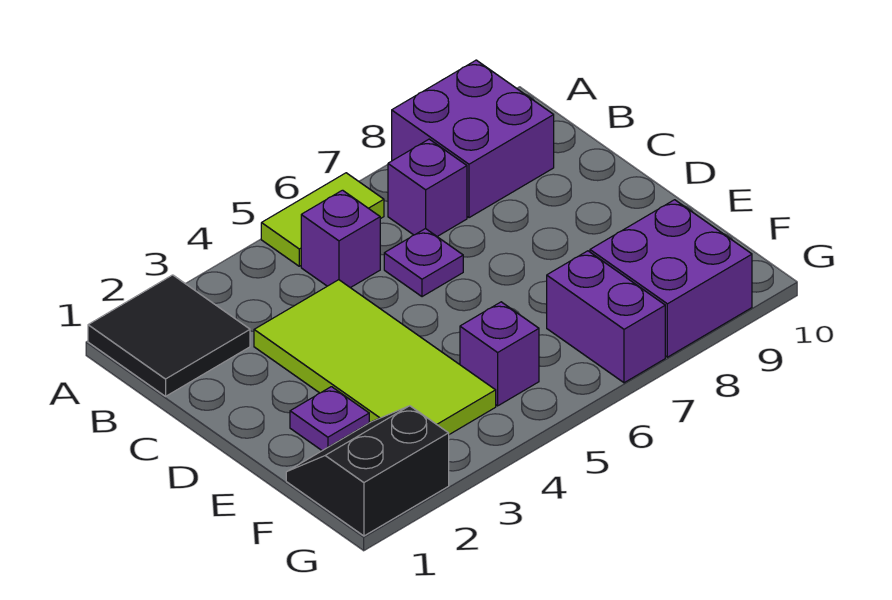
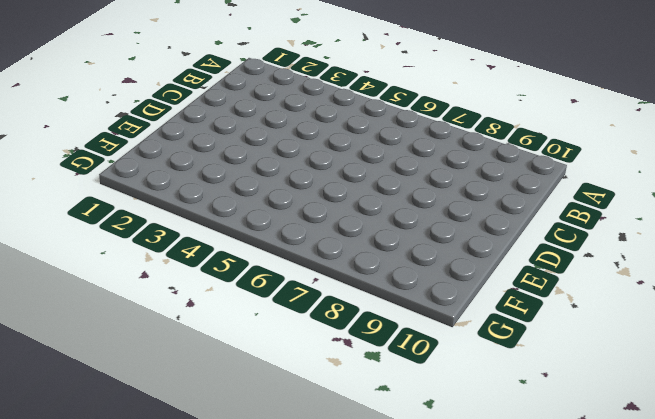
none -> black 2x2 tile [88,275,250,396]
none -> lime 1x2 tile [261,173,384,266]
none -> purple 2x2 brick [392,60,554,218]

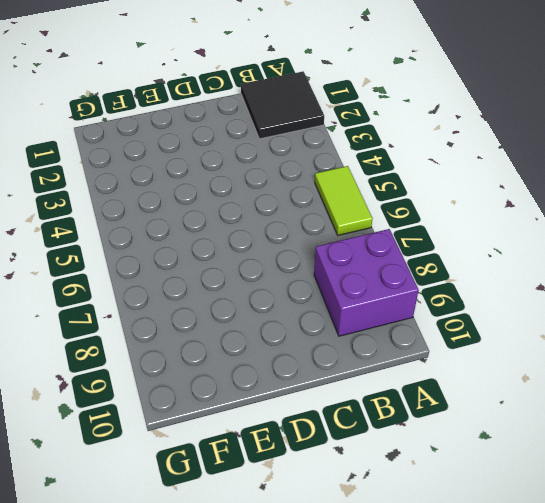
none -> purple 1x1 brick [301,190,380,288]
none -> purple 1x1 brick [388,139,467,236]
none -> lime 2x4 tile [254,280,496,434]

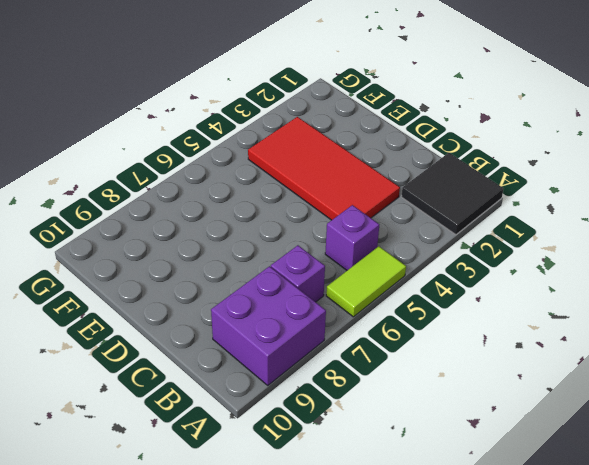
red 2x4 tile [248,117,400,220] -> lime 2x4 tile [254,280,496,434]
none -> purple 1x1 plate [384,228,463,297]
none -> purple 1x1 plate [290,387,369,451]
none -> black 2x2 slope [286,406,449,536]

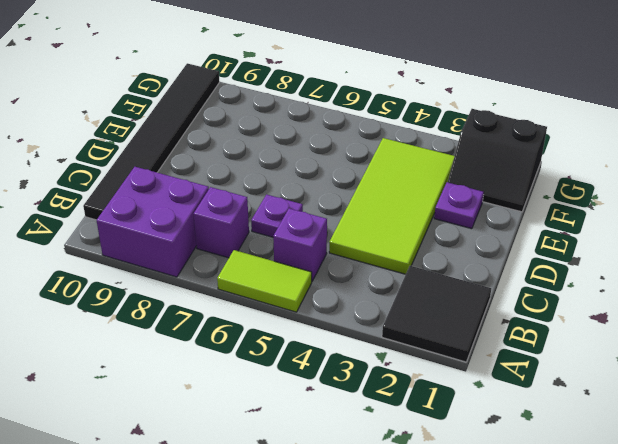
black 1x6 tile [83,63,220,220] -> none
none -> purple 1x1 brick [460,302,539,406]
none -> purple 1x2 brick [547,251,665,383]
none -> purple 2x2 brick [590,200,752,357]

